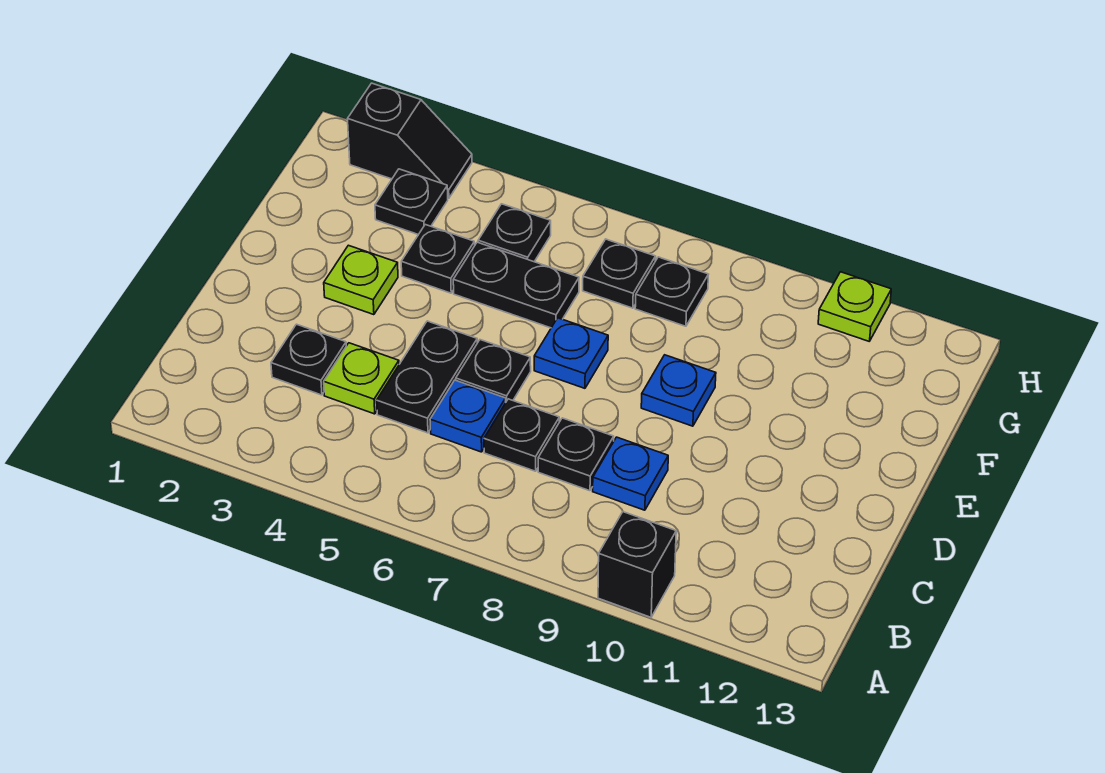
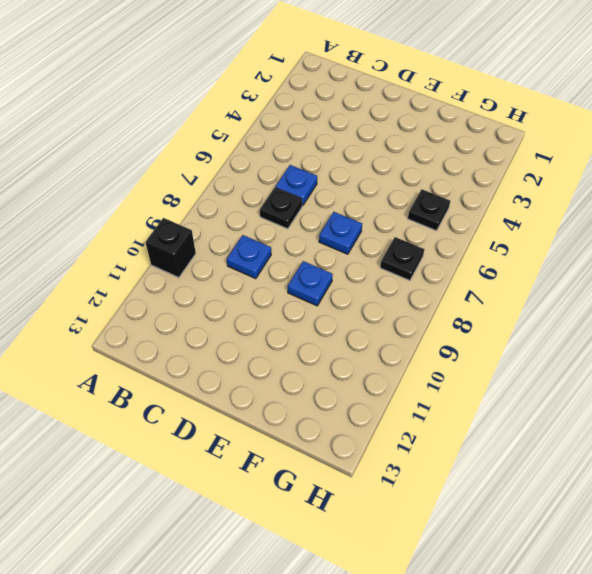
none -> black 1x1 plate [271,324,346,395]
none -> lime 1x1 plate [324,343,399,414]
none -> black 1x2 plate [377,321,477,433]

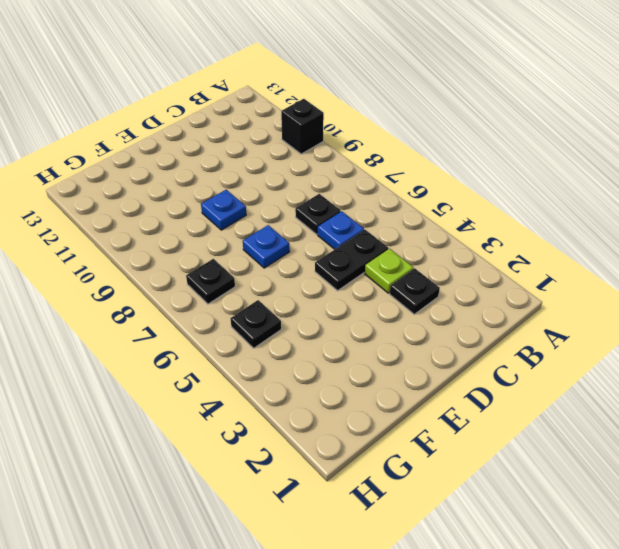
none -> black 1x1 plate [538,418,614,491]
none -> blue 1x1 plate [593,437,668,510]
none -> black 1x1 plate [456,340,531,401]

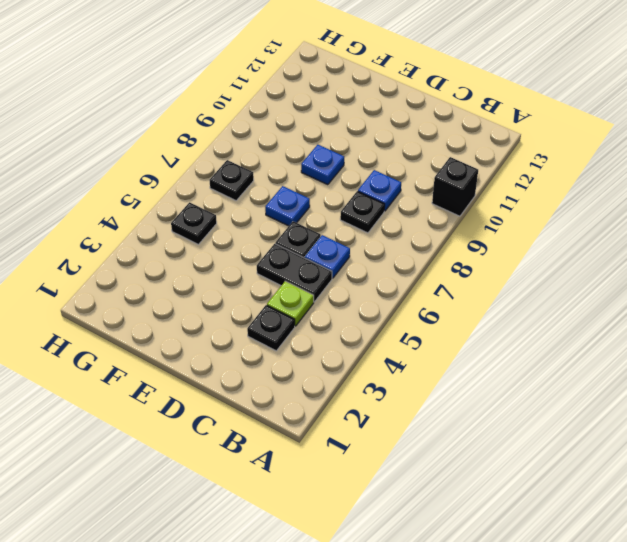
none -> black 1x1 plate [484,399,559,471]
none -> lime 1x1 plate [324,245,398,315]
none -> black 1x1 plate [401,225,475,293]

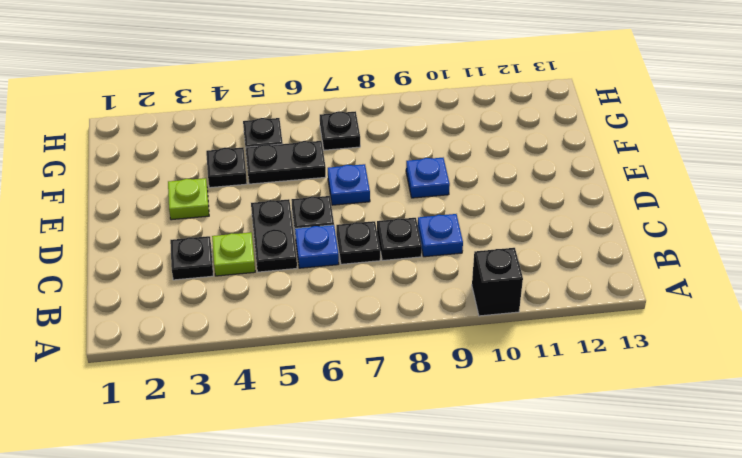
none -> black 1x1 plate [375,169,448,235]
none -> black 1x1 plate [635,257,708,326]
none -> black 1x2 slope [348,83,472,198]

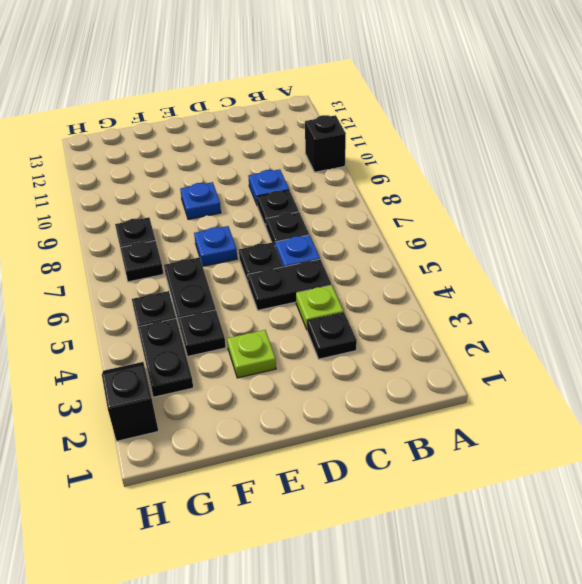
black 1x2 plate [138,319,193,397] -> black 1x1 plate [375,169,448,235]
none -> lime 1x1 plate [818,272,891,341]

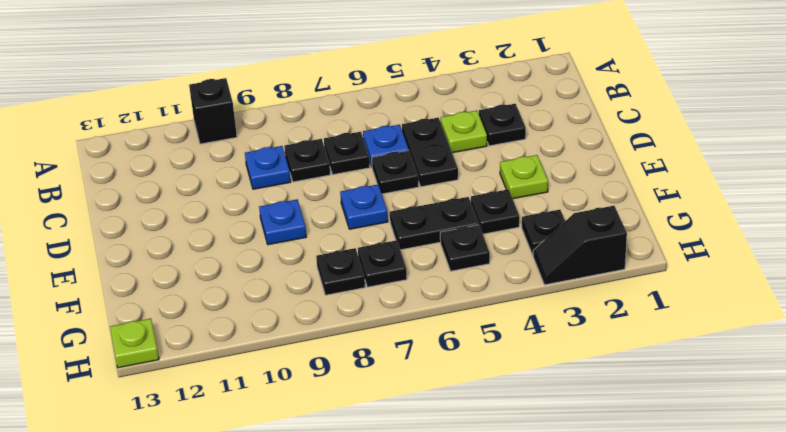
lime 1x1 plate [110,319,159,368] -> lime 1x1 plate moved to [818,272,891,341]

